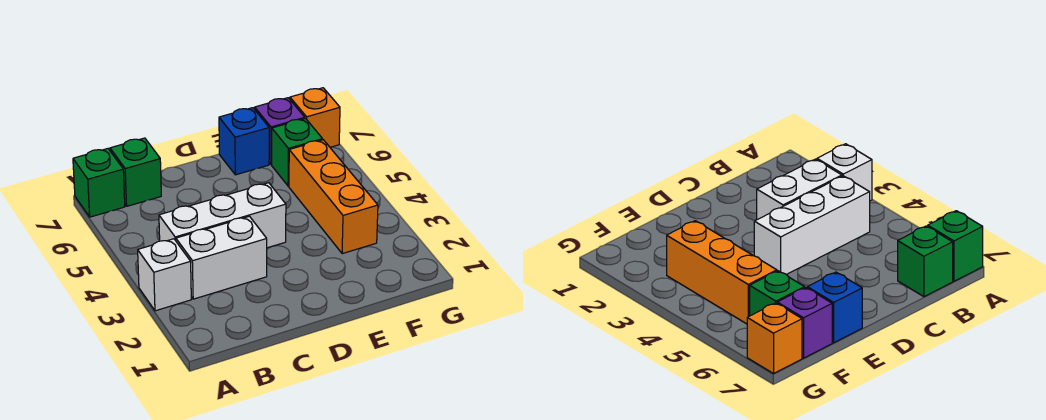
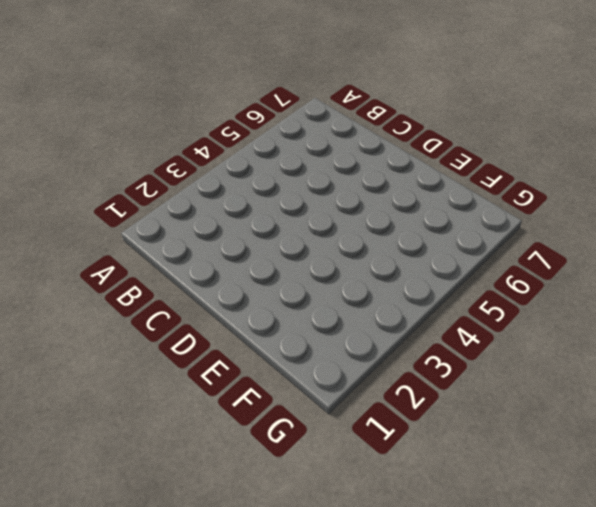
none -> white 1x1 brick [138,239,191,311]
none -> green 1x1 brick [73,149,125,217]

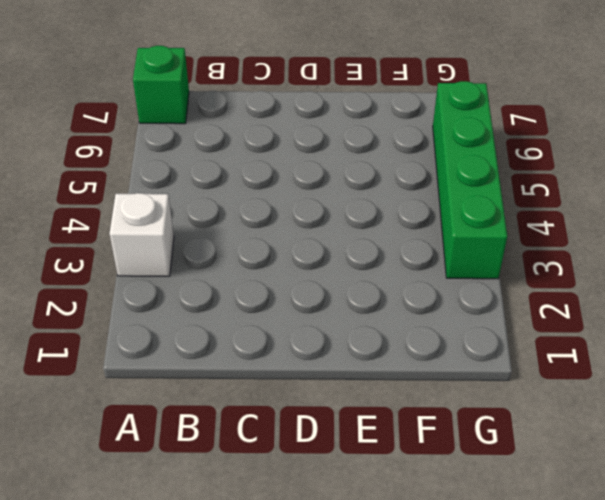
green 1x4 brick [433,81,507,279] -> none
none -> white 1x2 brick [176,216,267,299]
none -> white 1x3 brick [159,183,286,248]

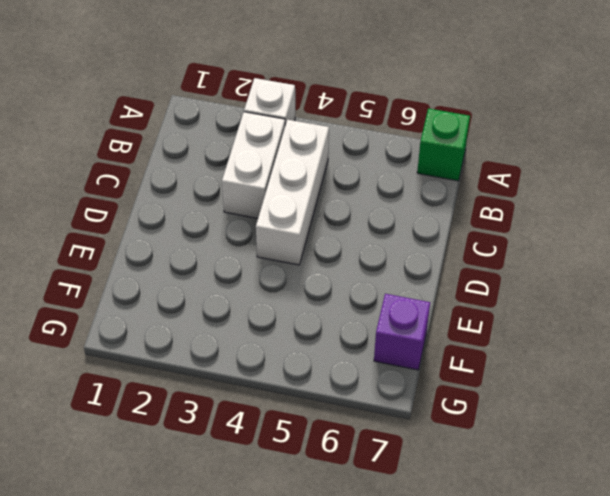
none -> green 1x1 brick [110,138,161,206]
none -> blue 1x1 brick [219,108,269,175]

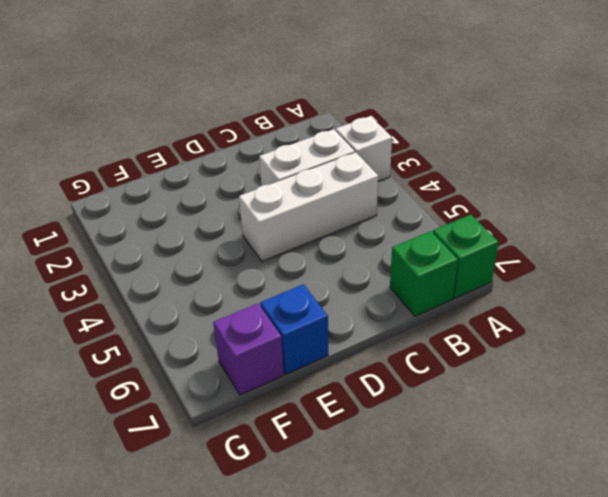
none -> orange 1x3 brick [289,140,378,254]
none -> green 1x1 brick [272,119,323,186]

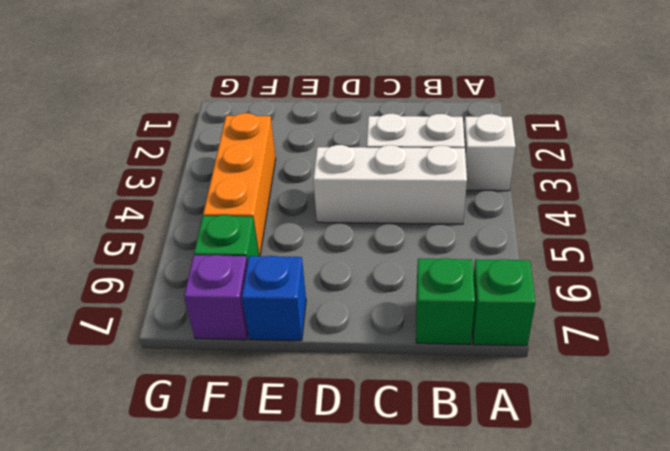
none -> orange 1x1 brick [290,88,340,147]

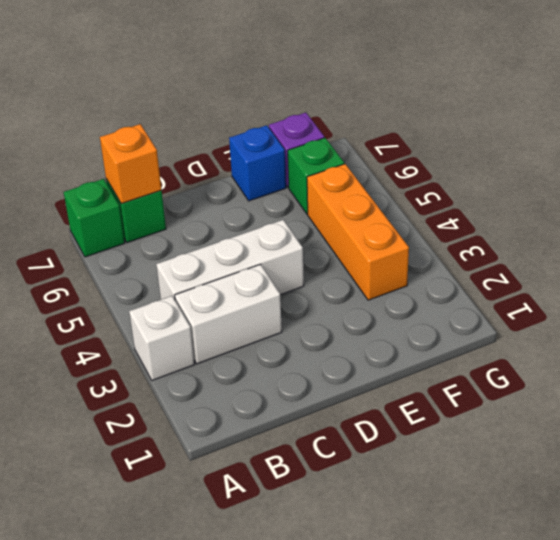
orange 1x1 brick [100,124,161,204] -> orange 1x1 brick moved to [290,88,340,147]

